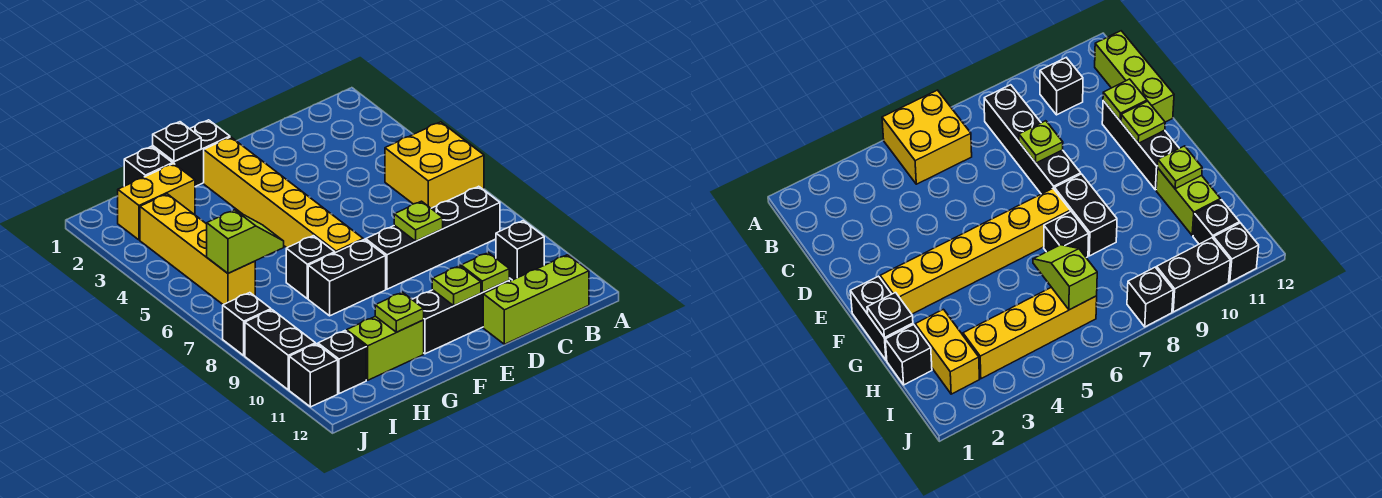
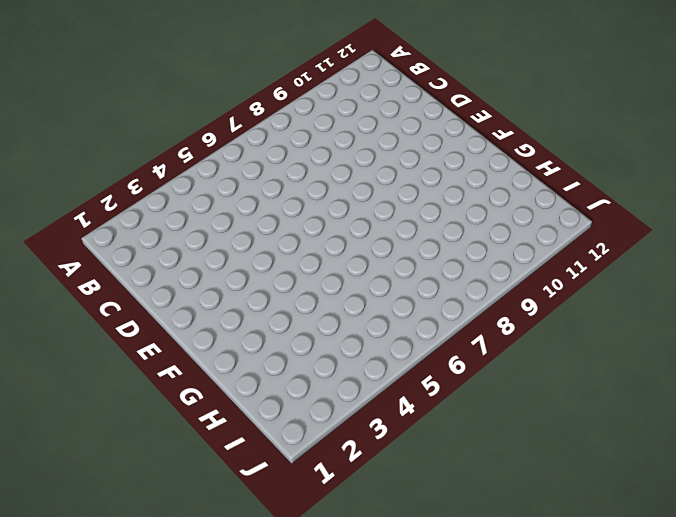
none -> yellow 2x2 brick [385,122,484,208]
none -> black 1x4 brick [366,186,500,289]
none -> black 1x1 brick [496,221,544,280]

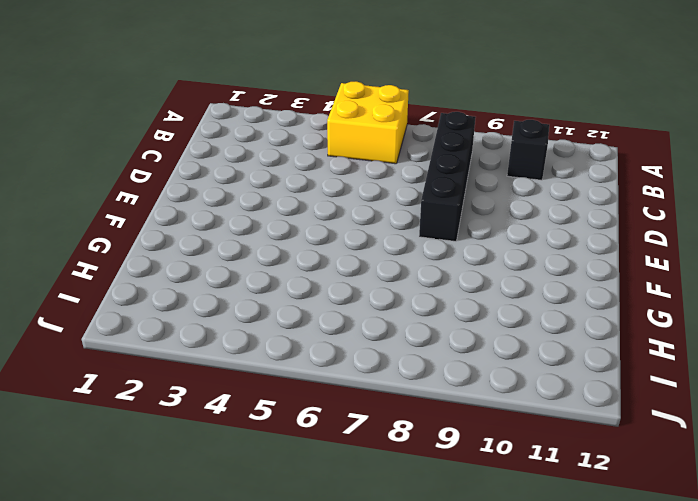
none -> lime 1x3 brick [483,255,589,344]
none -> black 1x3 brick [412,281,509,354]
none -> black 1x2 brick [153,120,230,187]

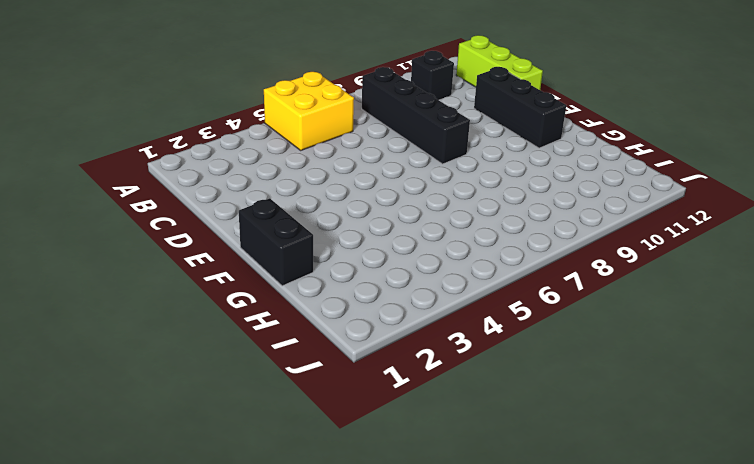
none -> yellow 1x6 brick [204,137,363,253]
none -> black 1x2 brick [308,239,386,316]
none -> black 1x1 brick [286,236,335,299]

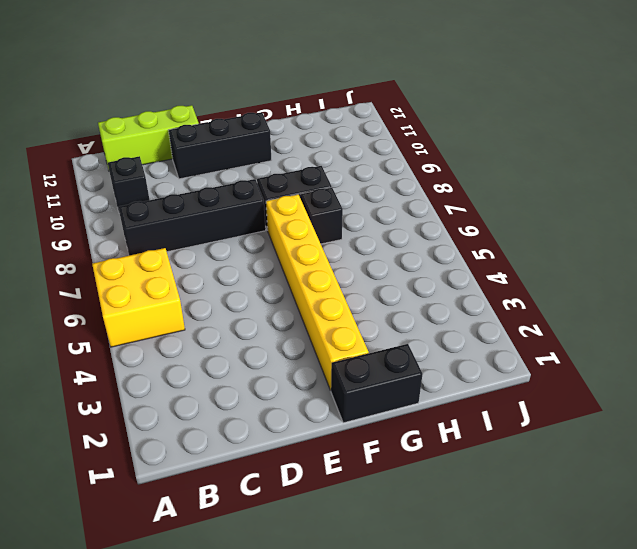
none -> lime 1x2 brick [347,316,424,380]
none -> black 1x1 brick [124,146,173,186]
none -> yellow 1x2 brick [118,164,195,240]

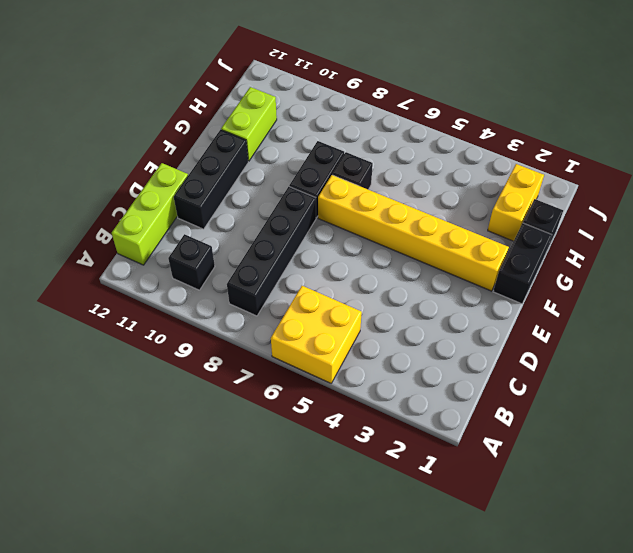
none -> yellow 1x4 brick [140,194,255,305]
none -> black 1x1 brick [318,331,366,394]
none -> black 1x1 brick [223,293,271,356]

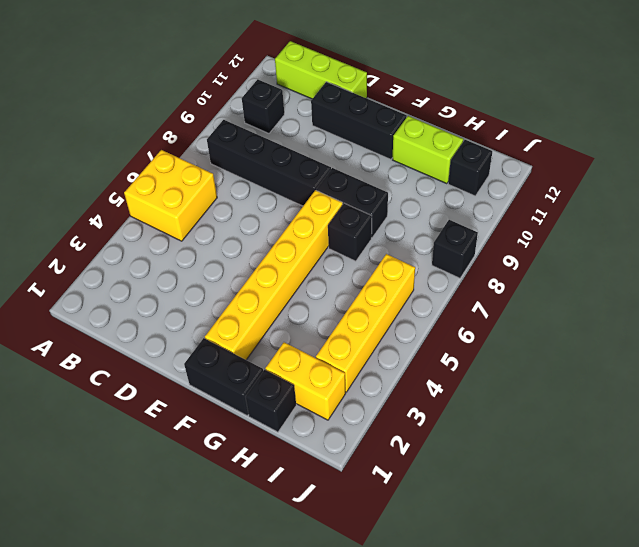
none -> black 1x2 brick [245,310,315,390]
none -> black 1x1 brick [289,344,338,407]
none -> lime 1x1 plate [394,201,443,241]

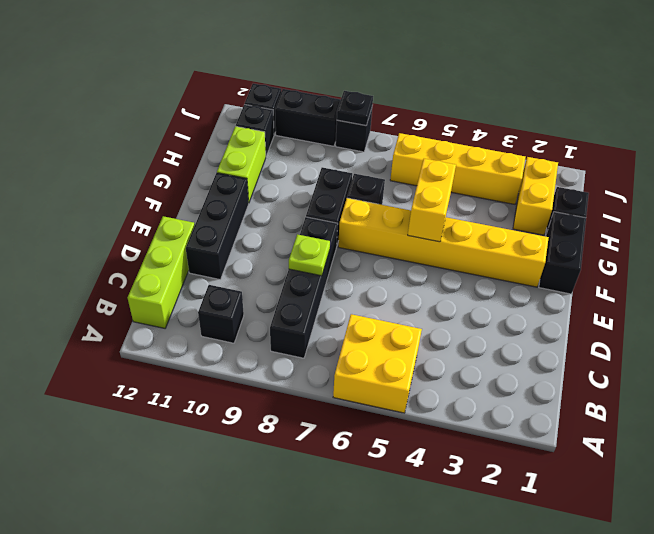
yellow 1x2 brick [408,159,456,242] -> none
black 1x1 plate [337,91,373,126] -> black 1x1 plate moved to [153,122,201,162]
none -> lime 1x1 plate [461,253,509,292]
none -> lime 1x1 plate [432,266,481,306]
none -> lime 1x1 plate [375,292,424,332]

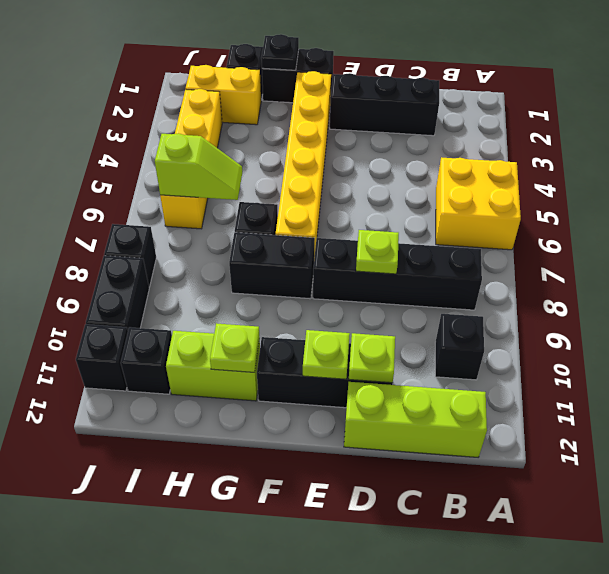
black 1x3 brick [330,73,439,136] -> none

